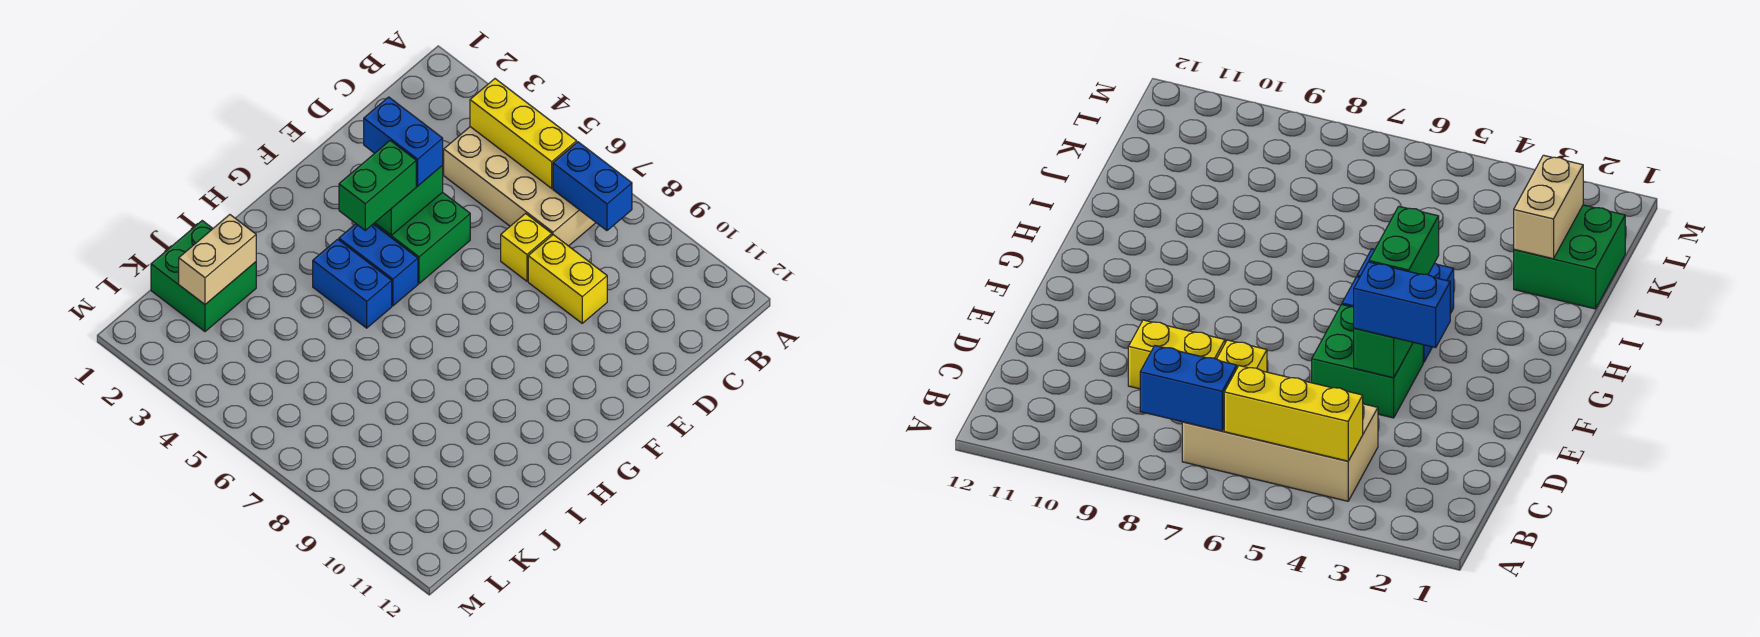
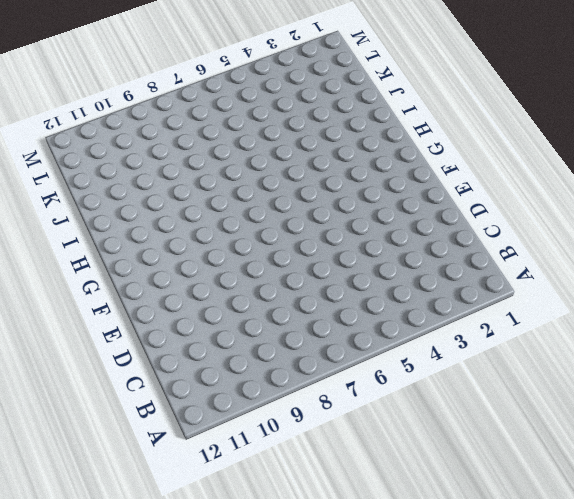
none -> tan 2x4 brick [444,127,596,246]
none -> yellow 1x1 brick [501,214,552,281]
none -> yellow 1x2 brick [528,235,607,323]

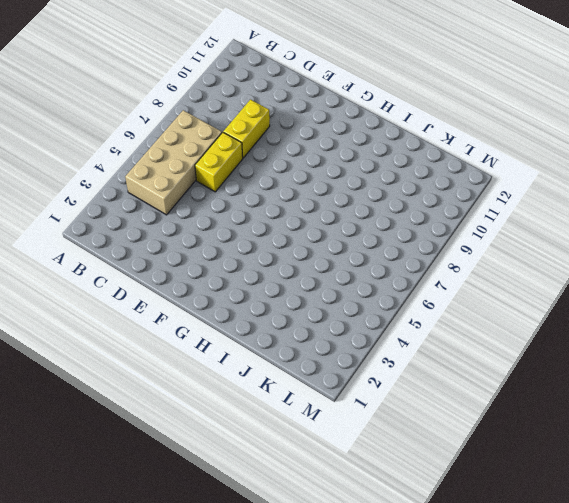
yellow 1x2 brick [195,132,243,192] -> yellow 1x1 brick [501,214,552,281]
none -> green 2x2 brick [374,192,470,284]
none -> blue 1x2 brick [339,224,418,306]
none -> blue 1x2 brick [313,239,392,328]

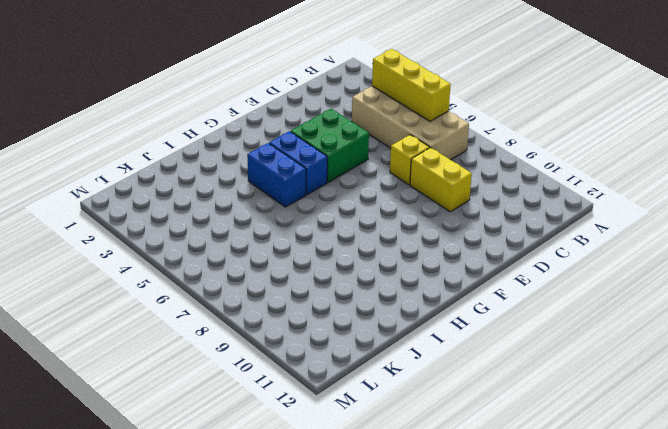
none -> green 2x2 brick [151,221,256,331]
none -> blue 1x2 brick [553,142,632,231]
none -> green 1x2 brick [375,165,443,235]

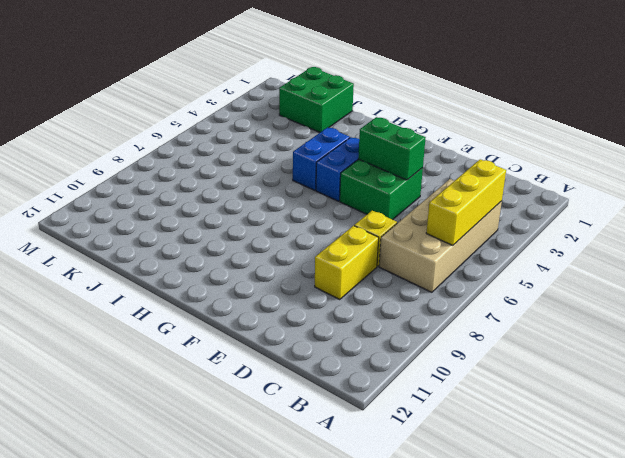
none -> blue 1x2 brick [553,142,632,231]
none -> tan 1x2 brick [179,215,256,304]
none -> blue 1x2 brick [364,97,443,186]

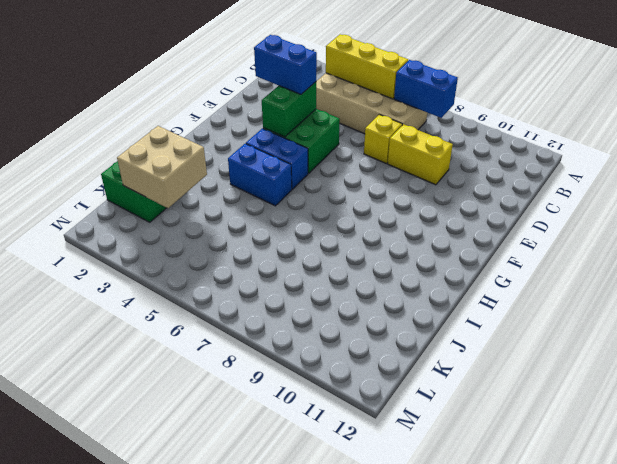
tan 2x2 brick [117,126,207,208] -> tan 1x2 brick [179,215,256,304]
none -> green 1x2 brick [339,141,416,230]

